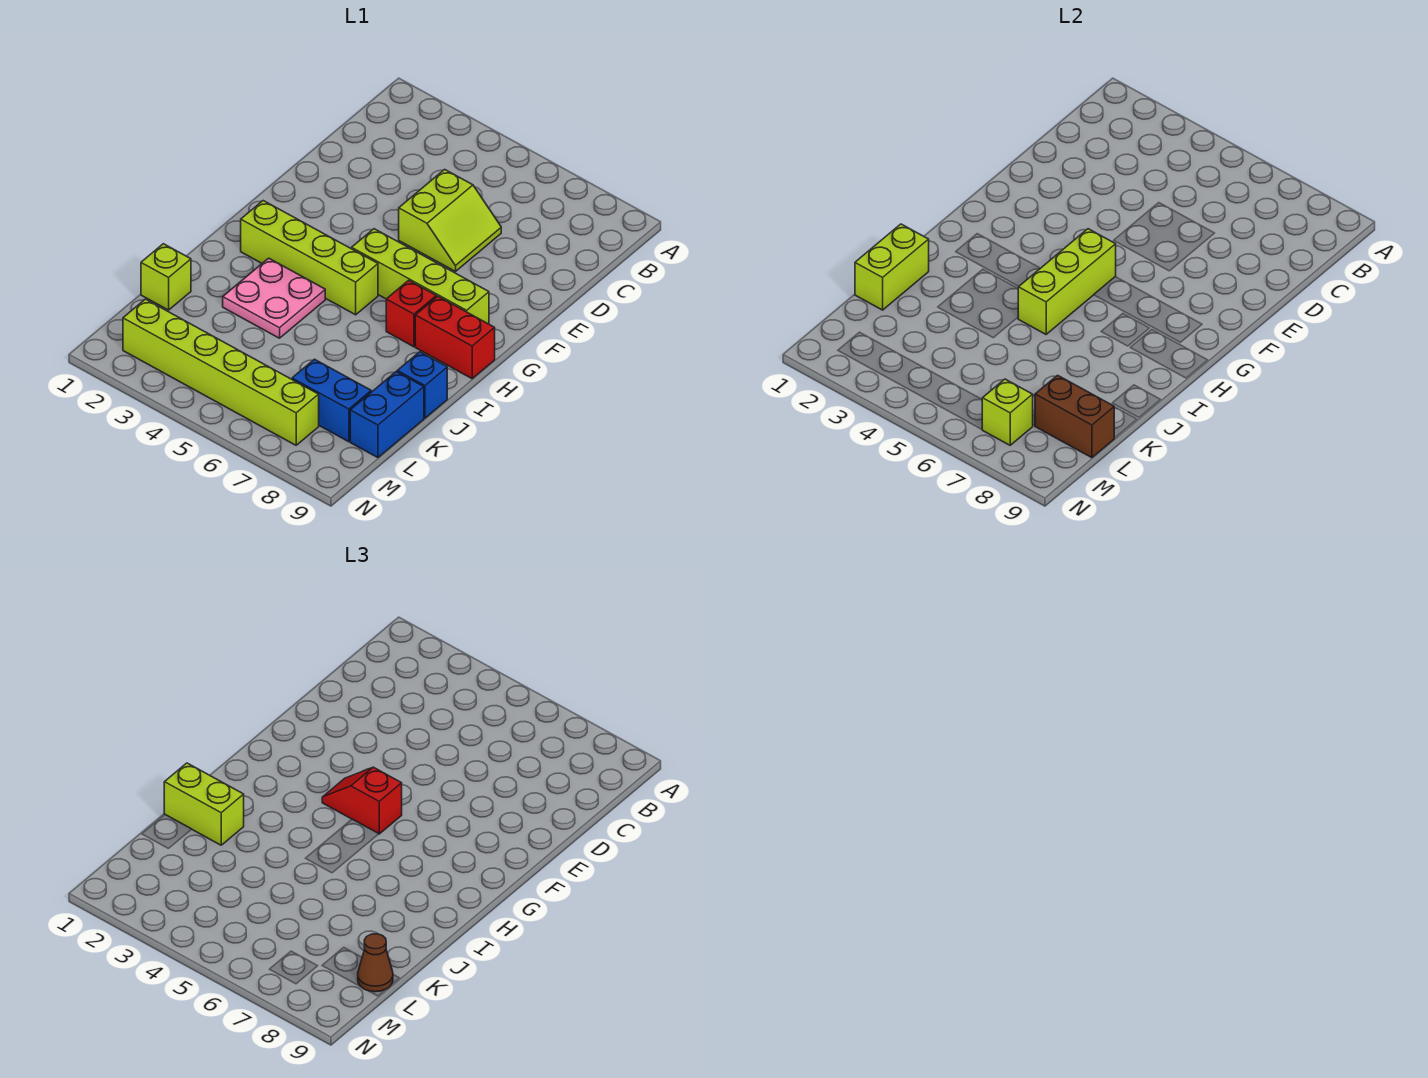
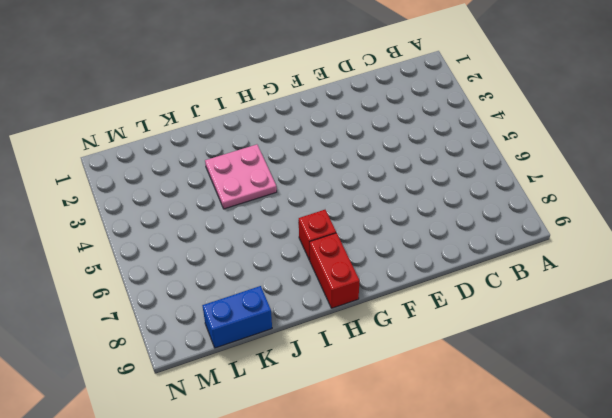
none -> lime 2x2 slope [399,169,501,272]
none -> lime 1x4 brick [352,229,489,324]
none -> lime 1x4 brick [241,201,378,315]

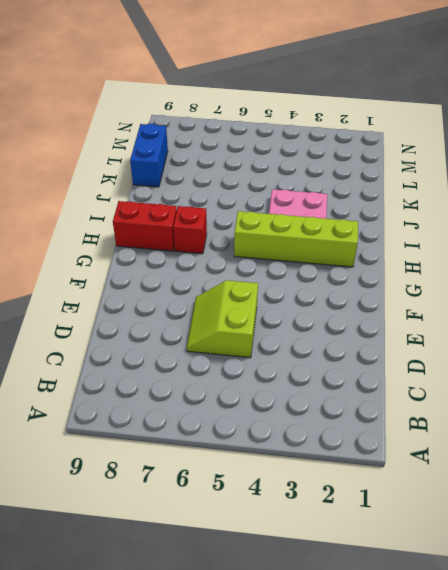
none -> lime 1x4 brick [352,229,489,324]
none -> blue 1x1 brick [397,352,447,418]
none -> lime 1x1 brick [141,244,191,310]

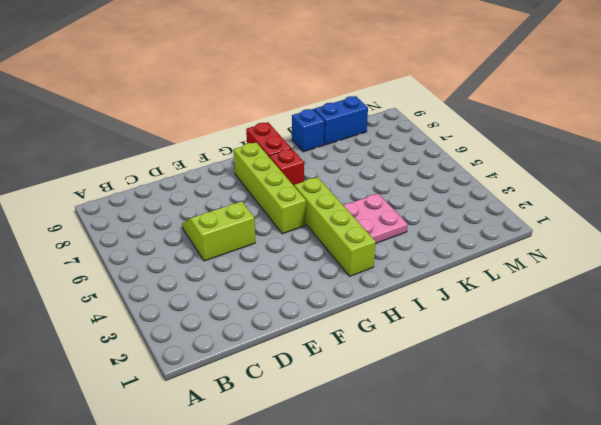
none -> lime 1x1 brick [141,244,191,310]
none -> blue 1x2 brick [292,359,371,442]
none -> lime 1x6 brick [123,299,319,445]

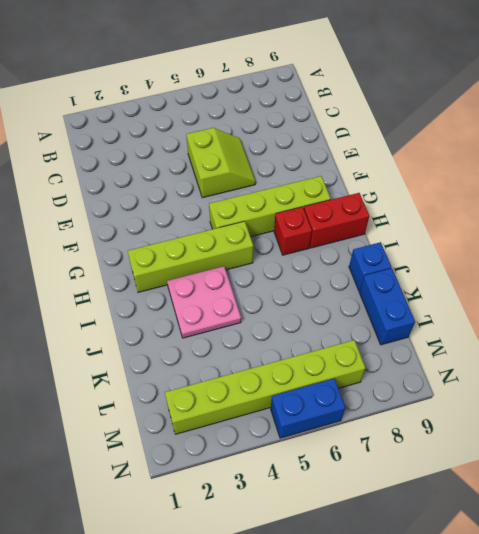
blue 1x2 brick [271,379,345,438] -> blue 1x2 brick moved to [292,359,371,442]
none -> lime 1x1 brick [141,244,191,310]
none -> lime 1x3 brick [1018,229,1116,334]
none -> lime 1x2 brick [855,224,929,310]

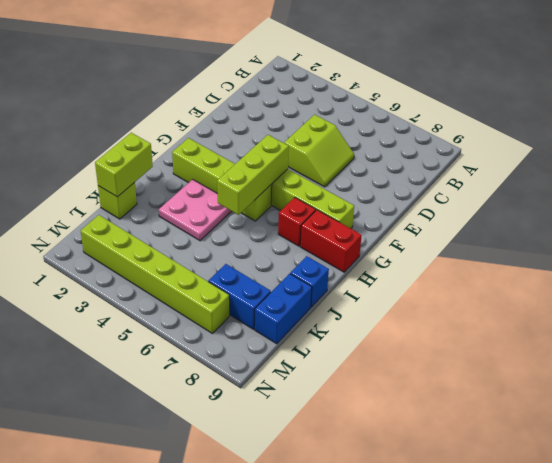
none -> brown 1x2 brick [1035,375,1114,458]
none -> lime 1x1 brick [982,379,1033,445]
none -> red 1x2 slope [322,767,402,834]

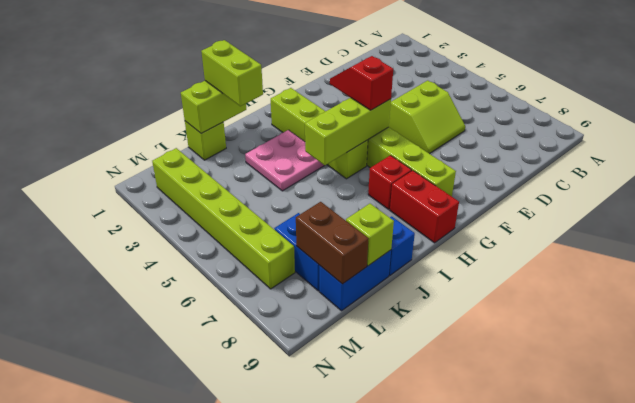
lime 1x1 brick [346,204,394,266] -> lime 1x1 brick moved to [982,379,1033,445]
none -> brown 1x1 cone [358,934,393,992]

